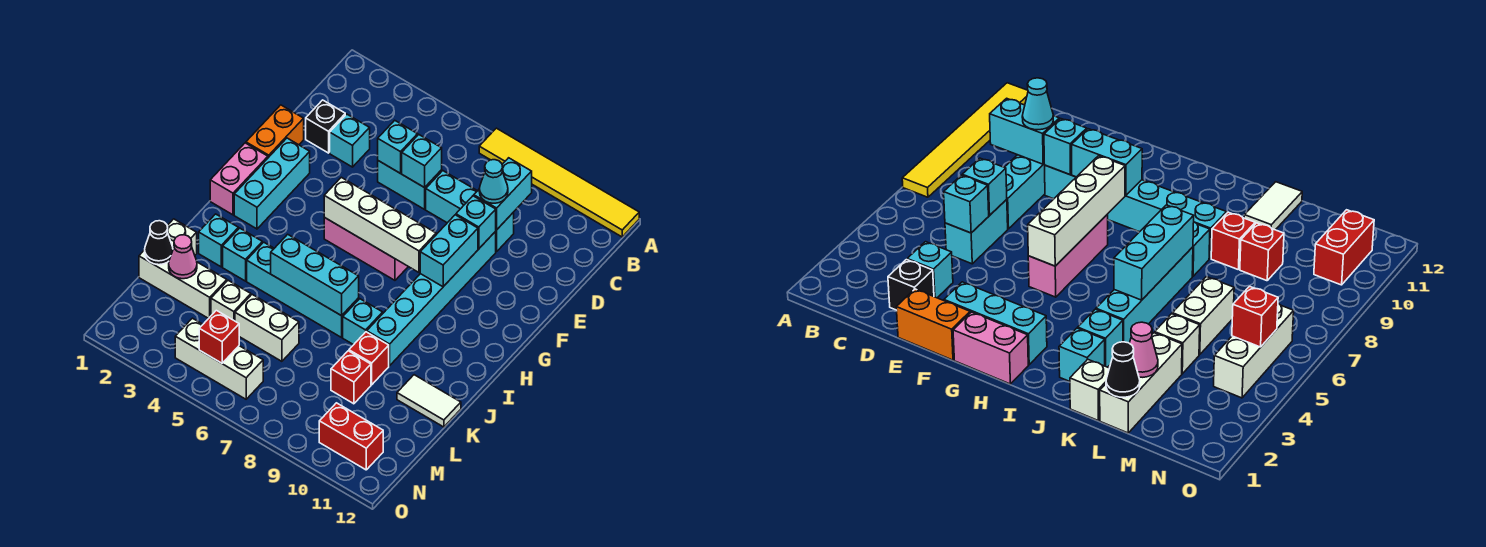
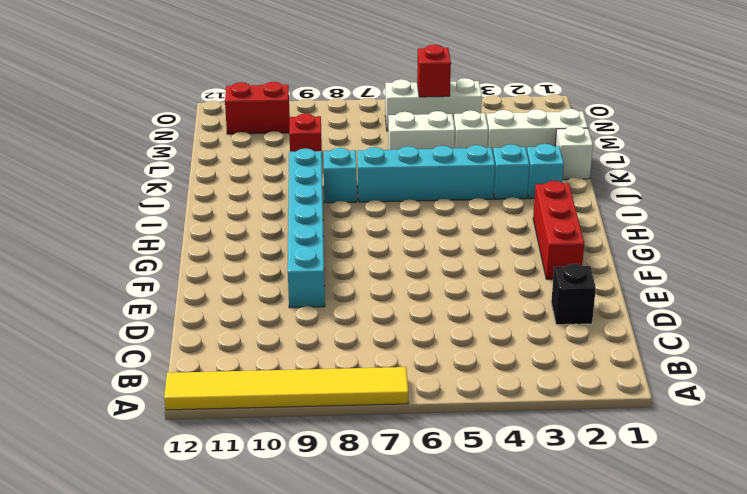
red 1x3 brick [533,181,584,279] -> cyan 1x3 brick [234,138,310,229]
none -> cyan 1x1 brick [330,114,370,167]
none -> cyan 1x2 brick [378,161,442,209]
none -> cyan 1x3 brick [426,171,514,252]
none -> orange 1x2 brick [246,105,304,158]

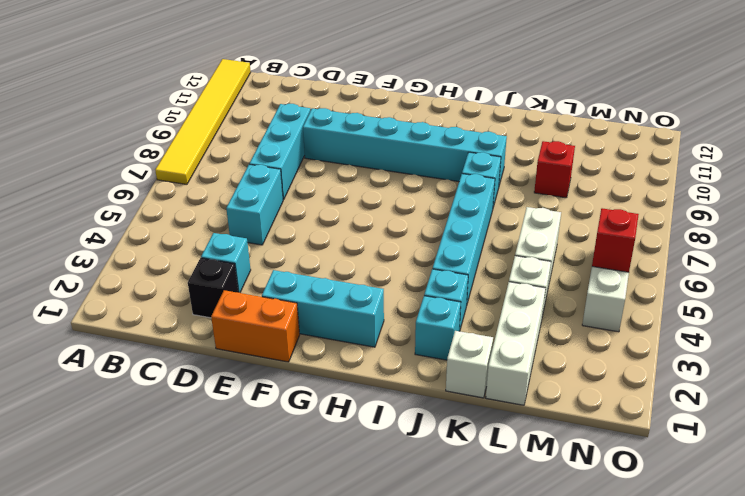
none -> pink 1x2 brick [210,143,268,215]
none -> pink 1x3 brick [324,217,408,280]
none -> red 1x1 brick [349,332,389,385]
none -> white 1x2 tile [397,375,461,427]

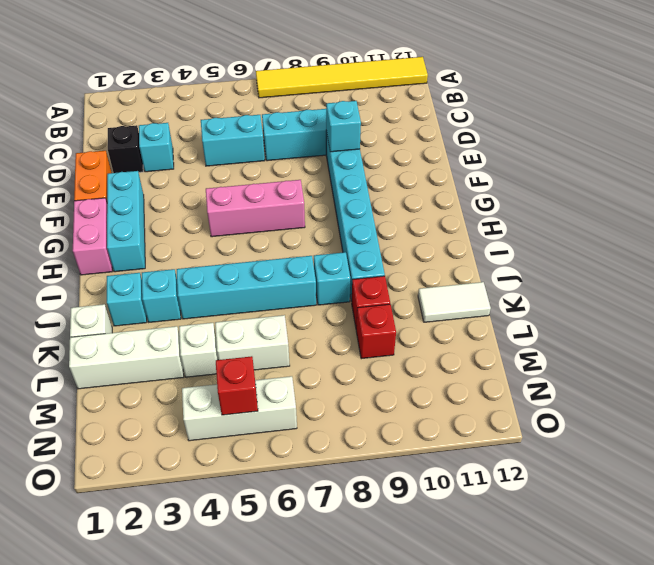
none -> red 1x2 brick [319,403,383,470]
none -> cyan 1x2 brick [474,158,532,230]
none -> cyan 1x1 brick [378,120,418,173]
none -> cyan 1x1 brick [402,135,442,188]

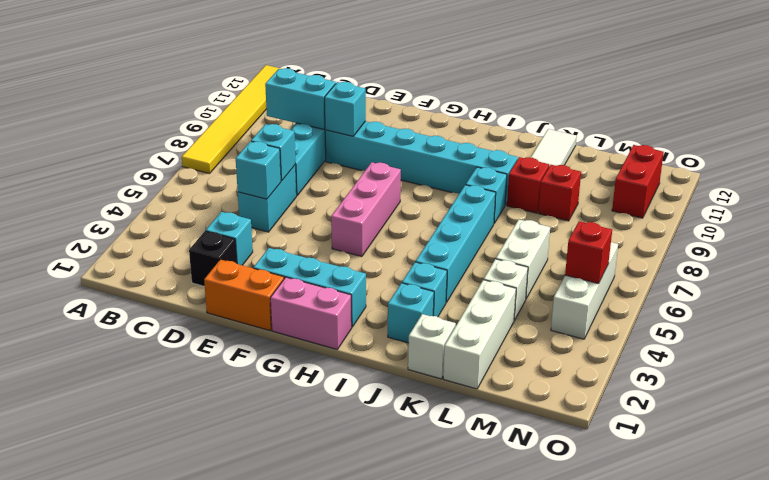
none -> cyan 1x2 brick [420,215,478,287]
none -> white 1x4 brick [324,177,436,272]
none -> cyan 1x3 brick [271,234,359,316]
none -> black 1x1 cone [145,221,173,265]

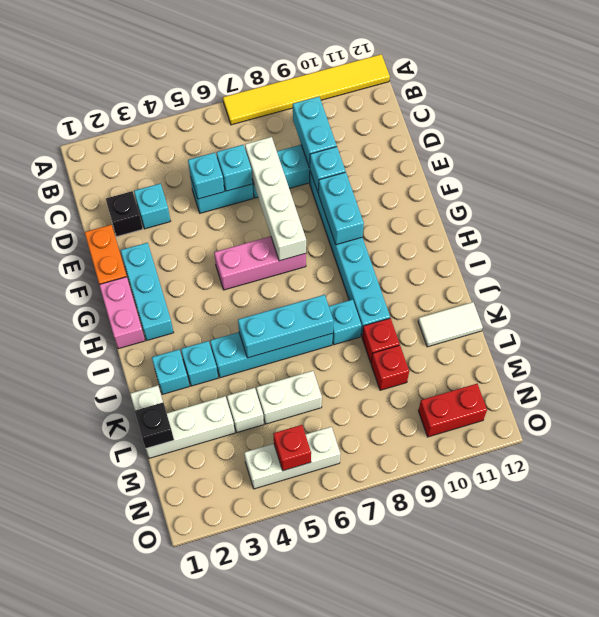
white 1x4 brick [245,137,306,261] -> white 1x4 brick turned to [324,177,436,272]
black 1x1 brick [135,403,174,448] -> black 1x1 cone [145,221,173,265]
none -> pink 1x1 cone [169,235,197,279]
none -> cyan 1x1 cone [479,160,508,203]

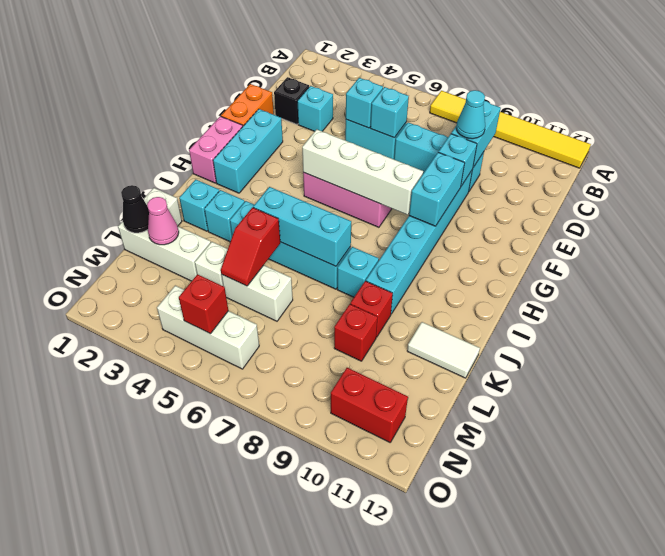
red 1x2 slope [221,208,280,286] -> none

